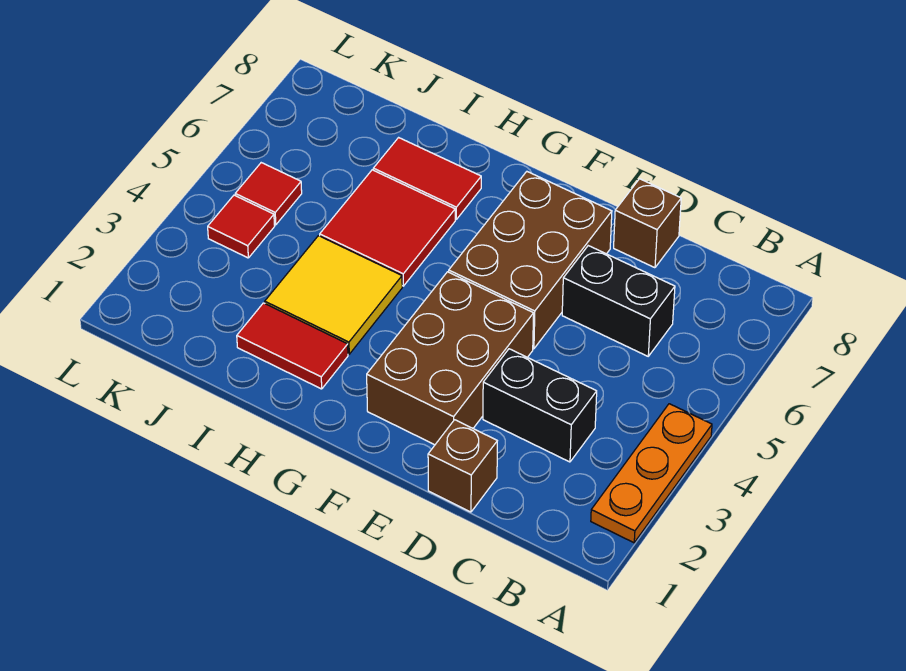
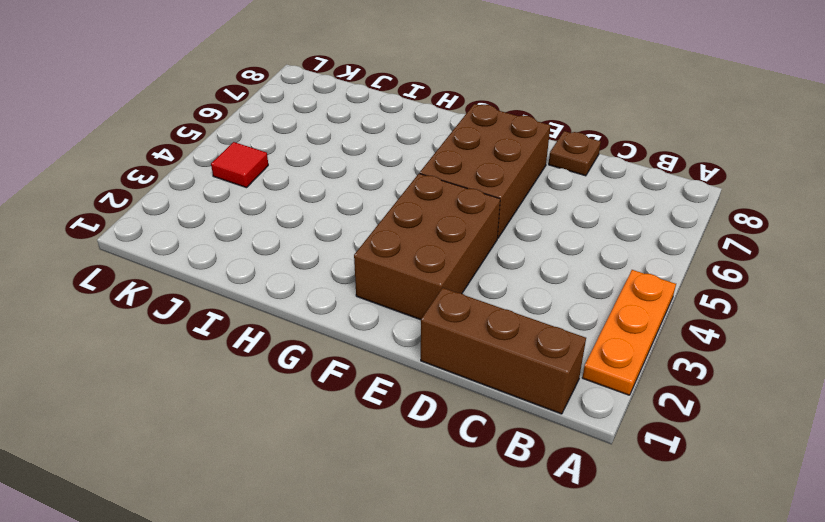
brown 1x3 brick [421,288,586,414] -> brown 1x1 brick [428,420,497,512]
brown 1x1 plate [549,131,601,176] -> brown 1x1 brick [614,179,681,268]
none -> black 1x2 brick [483,349,597,462]
none -> black 1x2 brick [562,246,675,356]
none -> red 1x2 tile [237,303,348,389]

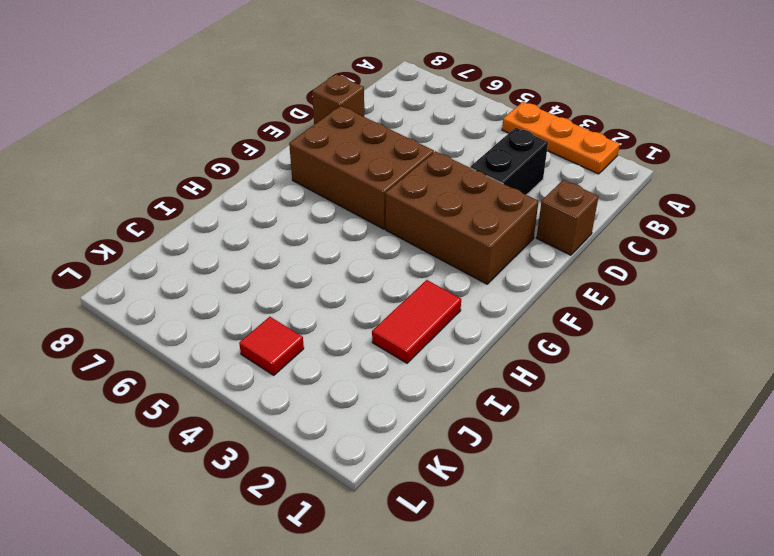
none -> black 1x2 brick [562,246,675,356]
none -> yellow 2x2 tile [265,236,402,354]
none -> red 2x2 tile [320,170,455,286]

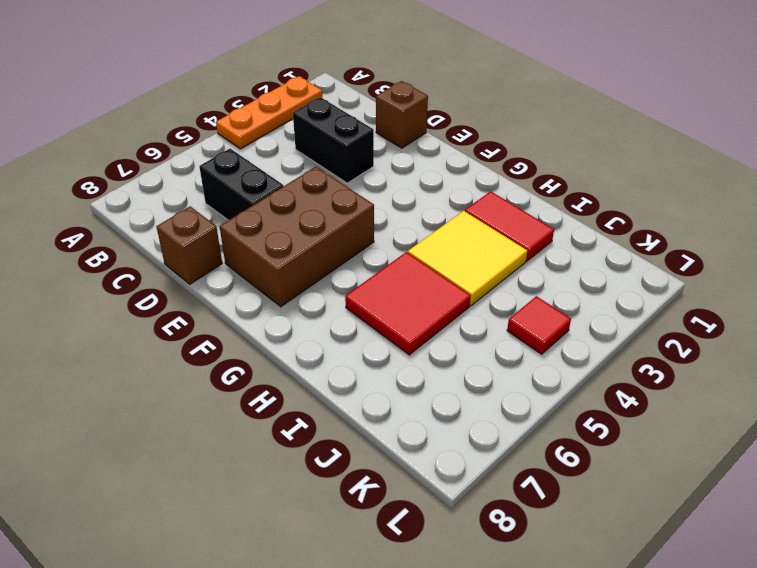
none -> brown 2x3 brick [367,272,534,445]
none -> red 1x2 tile [373,138,481,219]
none -> red 1x1 tile [235,163,302,225]

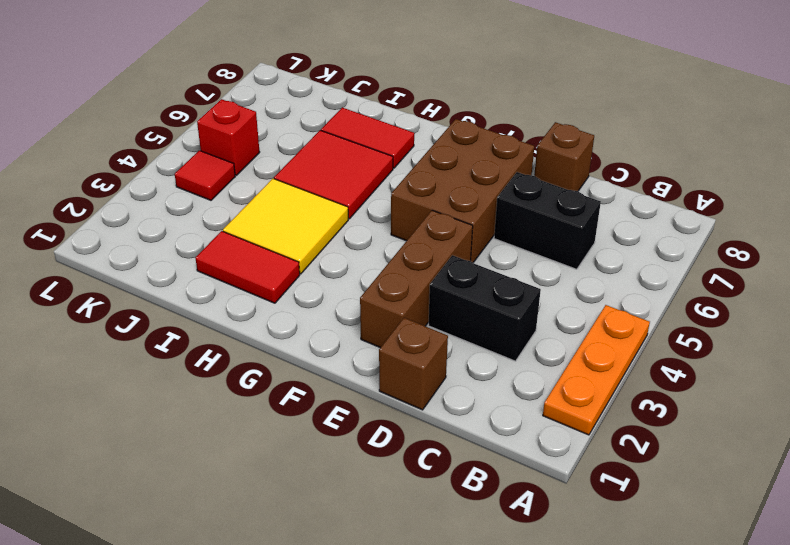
brown 1x3 brick [360,210,473,348] -> brown 2x3 brick [367,272,534,445]
red 1x1 brick [197,99,260,175] -> red 1x1 tile [235,163,302,225]

